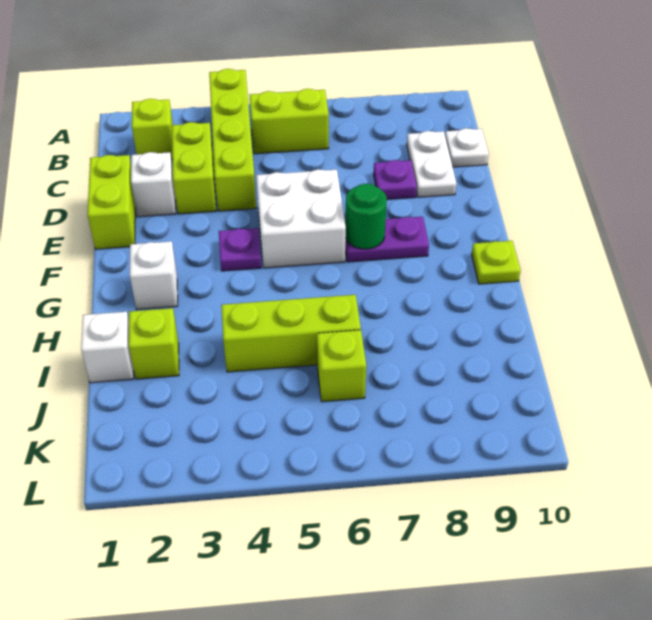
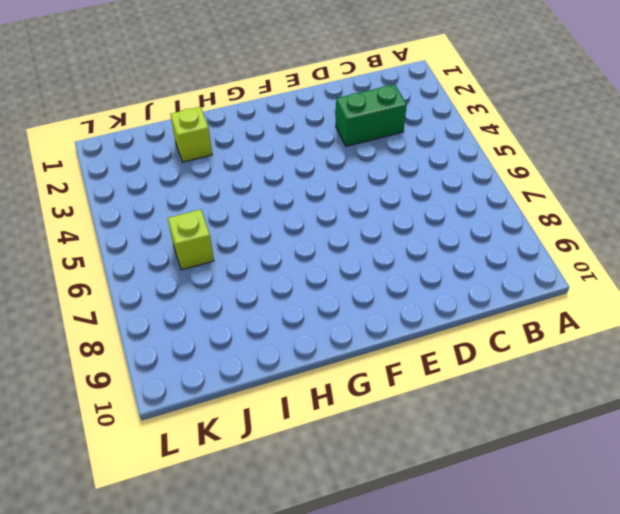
green 1x2 brick [336,84,407,146] -> lime 1x2 brick [172,122,216,214]
none -> lime 1x4 brick [209,69,256,211]
none -> lime 1x1 brick [132,99,173,159]
none -> lime 1x2 brick [250,89,329,154]

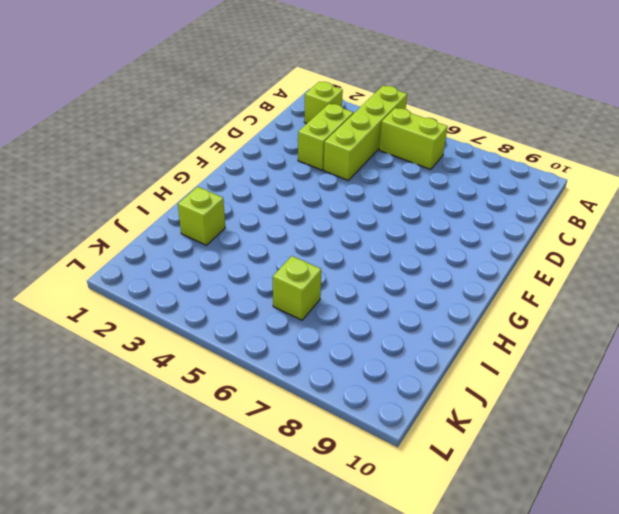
none -> white 1x2 plate [407,131,456,197]
none -> white 1x1 plate [445,128,489,167]
none -> lime 1x2 brick [87,155,135,249]

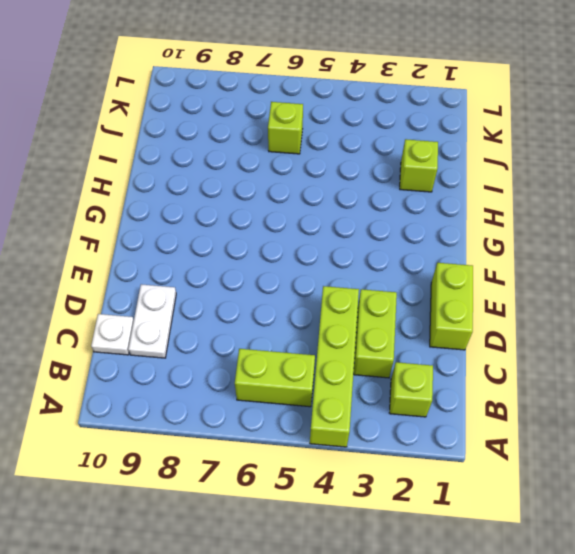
none -> white 1x1 brick [131,152,176,217]
none -> purple 1x1 plate [373,160,417,200]
none -> white 2x2 brick [256,169,346,268]

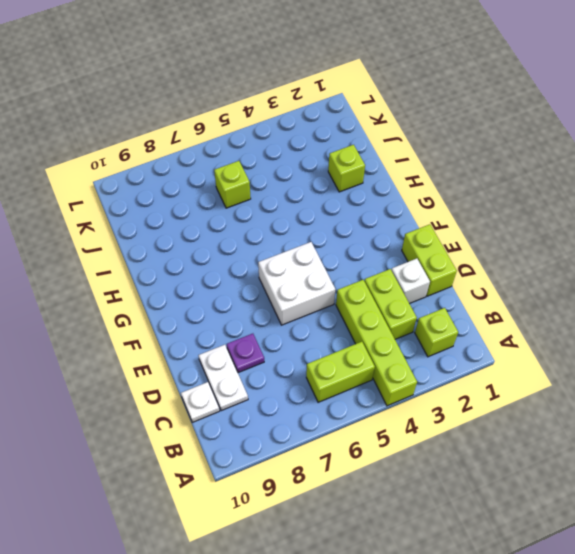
none -> purple 1x1 plate [219,228,261,271]
none -> purple 1x2 plate [345,217,429,262]
none -> white 1x1 brick [130,241,178,310]

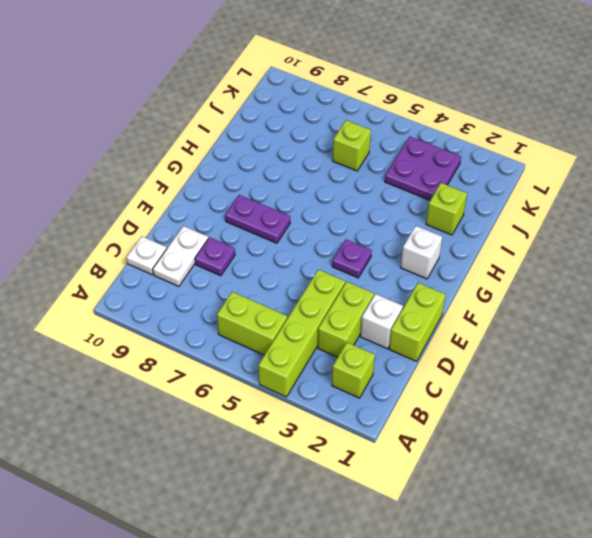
purple 2x2 plate [385,137,461,200] -> none
none -> white 2x2 brick [256,169,346,268]
none -> lime 1x1 plate [472,241,521,284]
none -> white 1x1 brick [81,312,134,383]

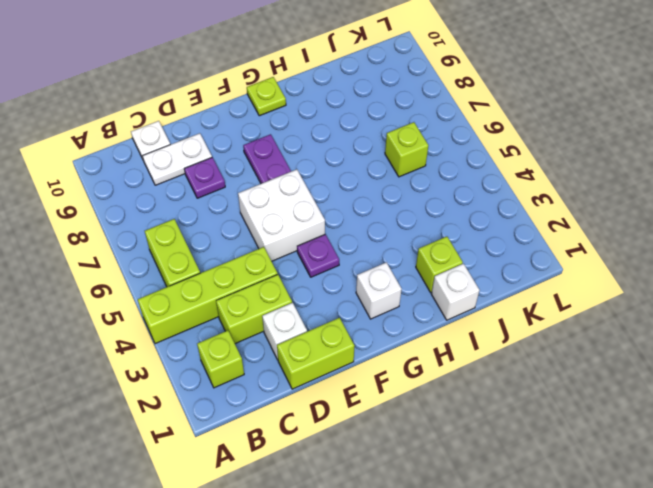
none -> lime 1x3 brick [221,295,361,372]
none -> green 1x1 round brick [345,184,387,249]

